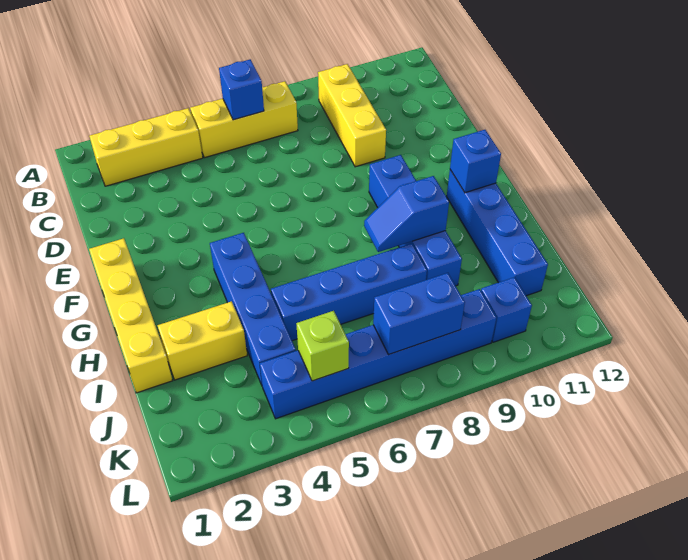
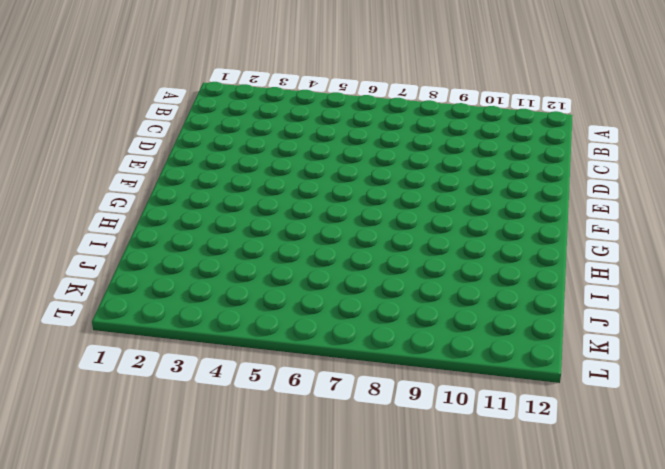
none -> yellow 1x3 brick [89,108,203,186]
none -> yellow 1x3 brick [190,81,298,158]
none -> yellow 1x3 brick [318,64,386,167]

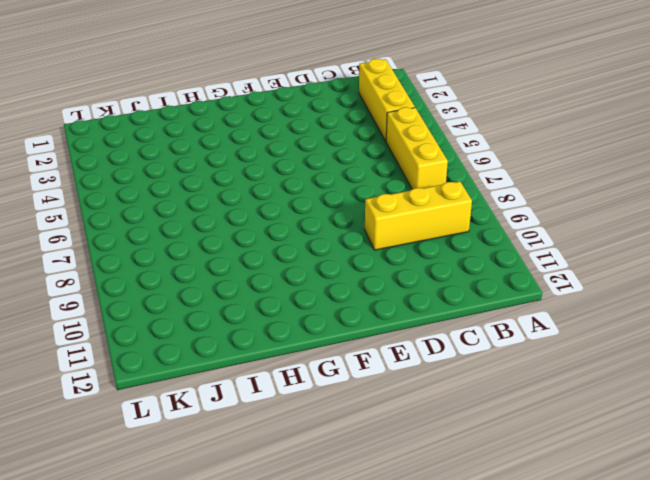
none -> yellow 1x4 brick [89,238,173,393]
none -> blue 1x4 brick [369,155,462,286]
none -> blue 1x4 brick [210,233,296,385]

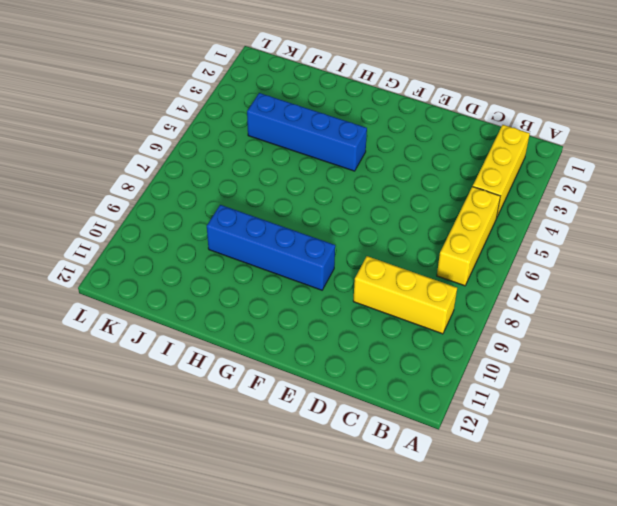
none -> yellow 1x4 brick [89,238,173,393]
none -> blue 1x4 brick [447,170,548,296]
none -> yellow 1x2 brick [158,301,247,380]

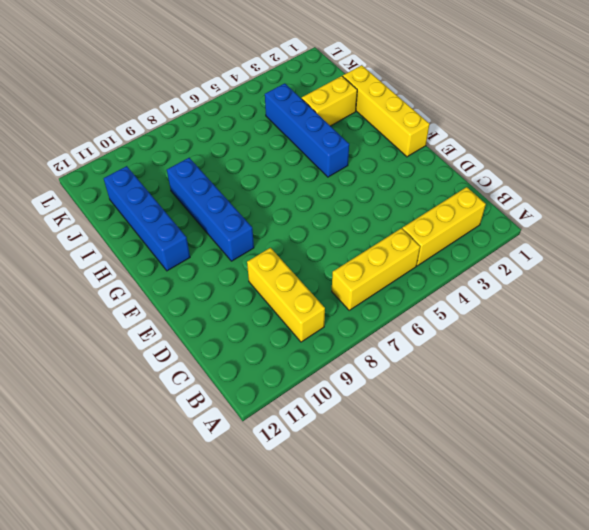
none -> blue 1x4 brick [271,243,427,341]
none -> blue 1x6 brick [260,289,496,419]
none -> blue 1x1 brick [481,277,532,342]

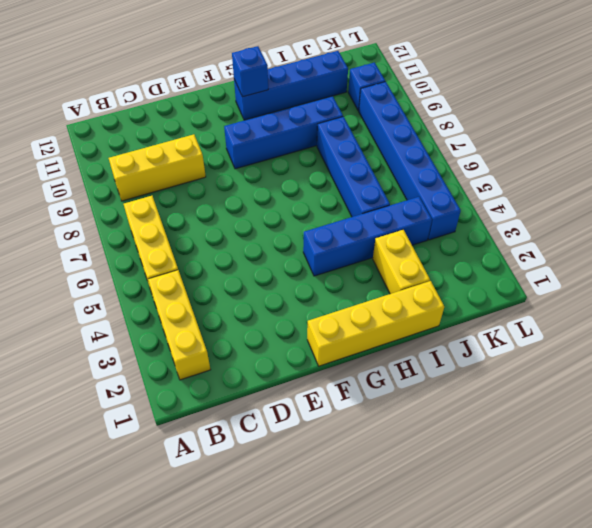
none -> blue 1x1 brick [219,59,264,120]
none -> blue 1x2 slope [364,176,449,252]
none -> lime 1x1 brick [296,311,349,381]

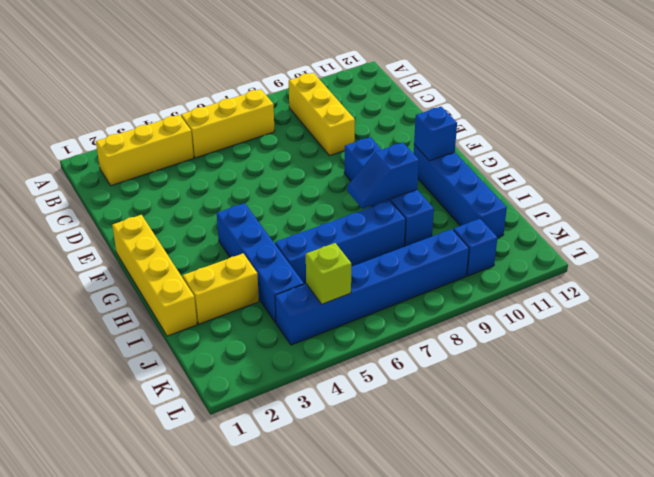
none -> blue 1x1 brick [219,59,264,120]
none -> blue 1x2 brick [373,273,465,355]

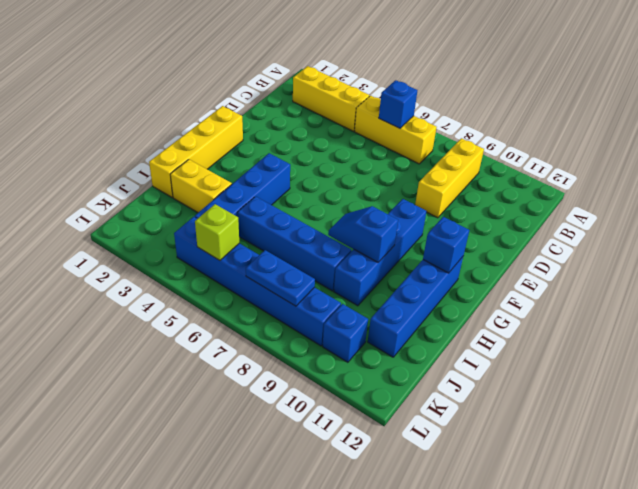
blue 1x2 plate [246,250,315,306] -> blue 1x2 brick [373,273,465,355]

